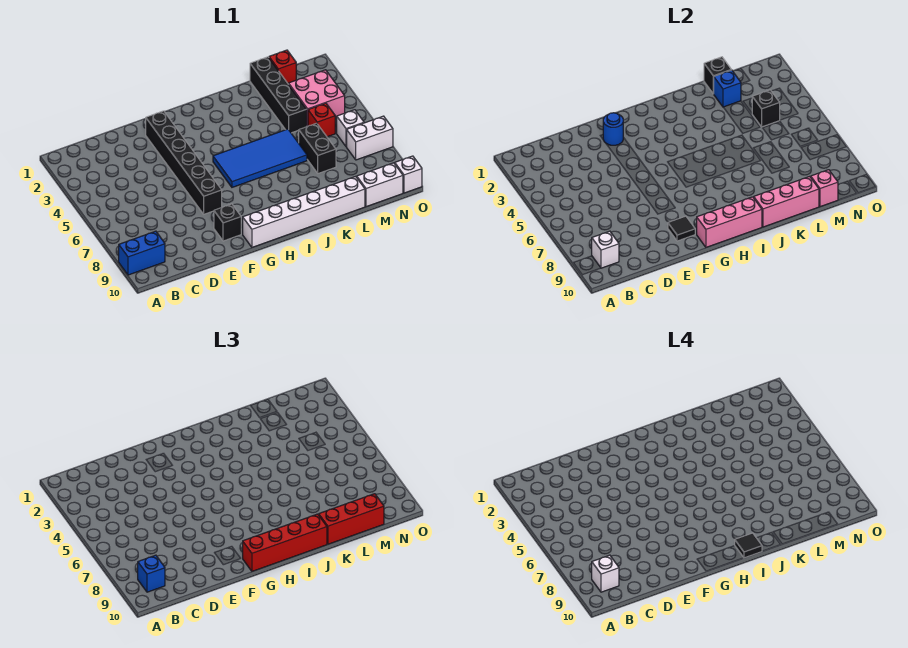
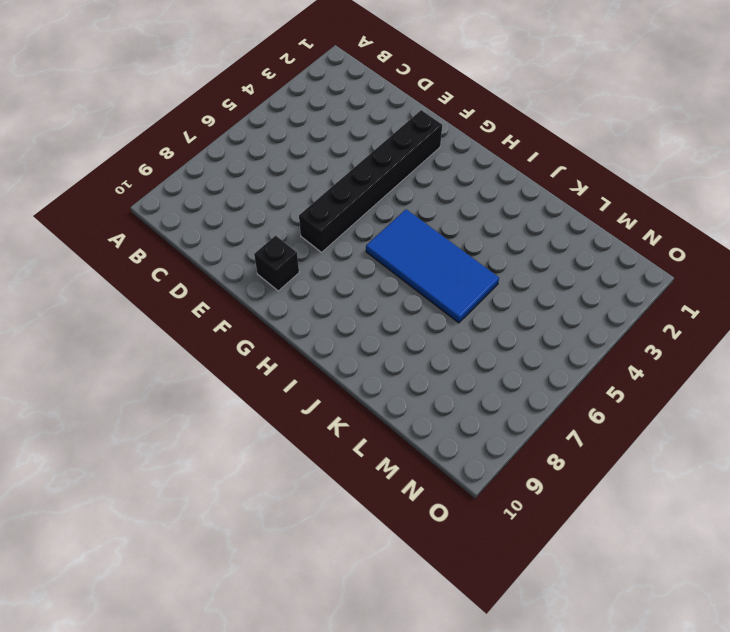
none -> blue 1x2 brick [119,231,165,275]
none -> white 1x6 brick [243,176,365,248]
none -> black 1x4 brick [250,57,307,133]

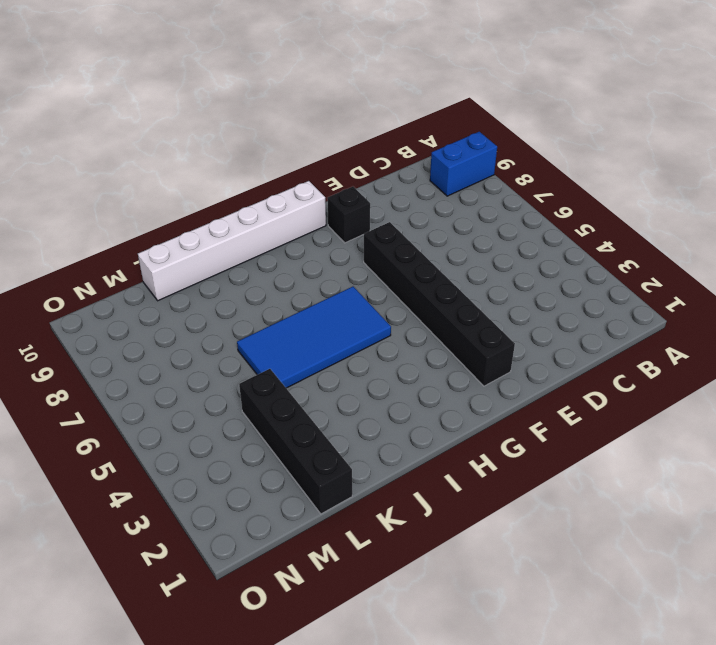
none -> black 1x2 brick [299,123,336,173]
none -> red 1x1 brick [269,50,296,84]
none -> pink 2x2 brick [289,70,345,127]

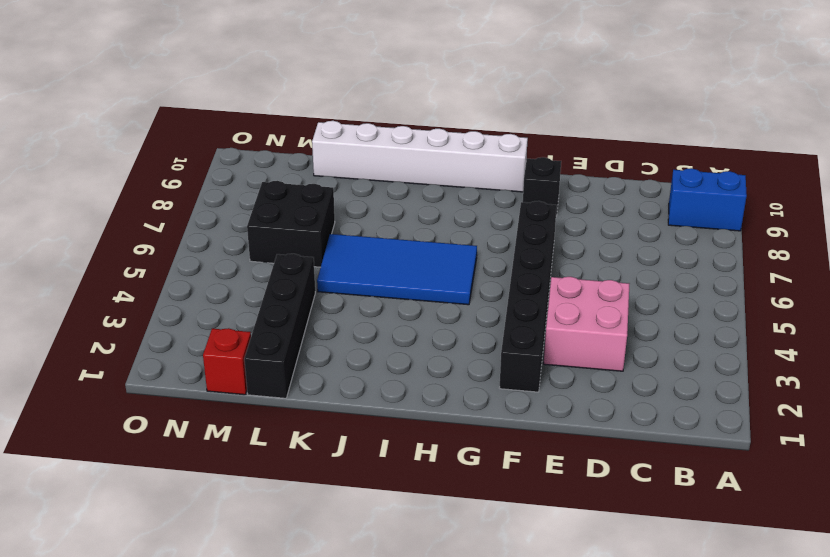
pink 2x2 brick [544,277,629,371] -> pink 2x2 brick moved to [289,70,345,127]
black 2x2 brick [247,181,335,267] -> black 1x2 brick [299,123,336,173]
none -> red 1x1 brick [308,103,335,137]
none -> white 1x2 brick [357,163,403,207]
none -> white 1x1 brick [337,110,364,147]

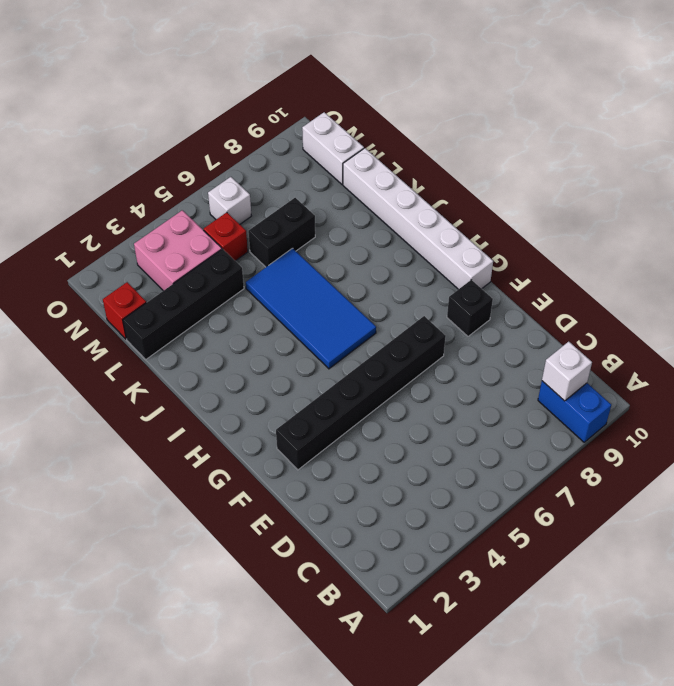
none -> white 1x2 brick [347,116,393,160]
none -> white 1x1 brick [395,156,422,193]
none -> blue 1x1 round brick [603,113,623,145]

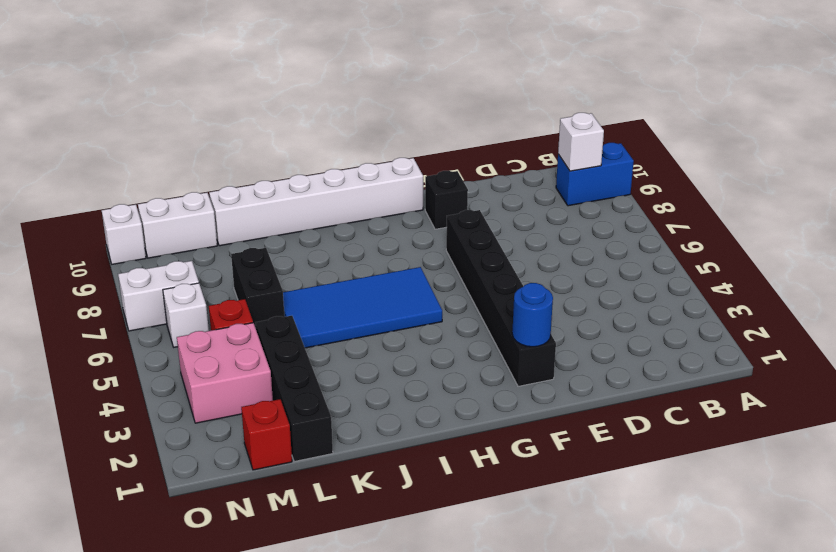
none -> black 1x1 tile [668,216,695,241]
none -> pink 1x3 brick [697,197,762,248]
none -> pink 1x3 brick [754,176,819,227]

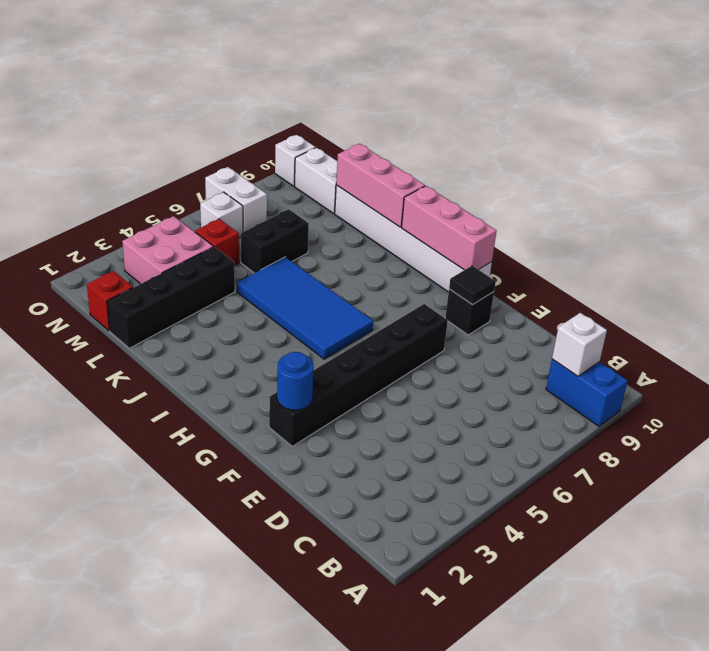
none -> black 1x1 brick [704,57,731,94]
none -> blue 1x1 brick [714,70,741,107]
none -> black 1x1 brick [752,90,780,127]

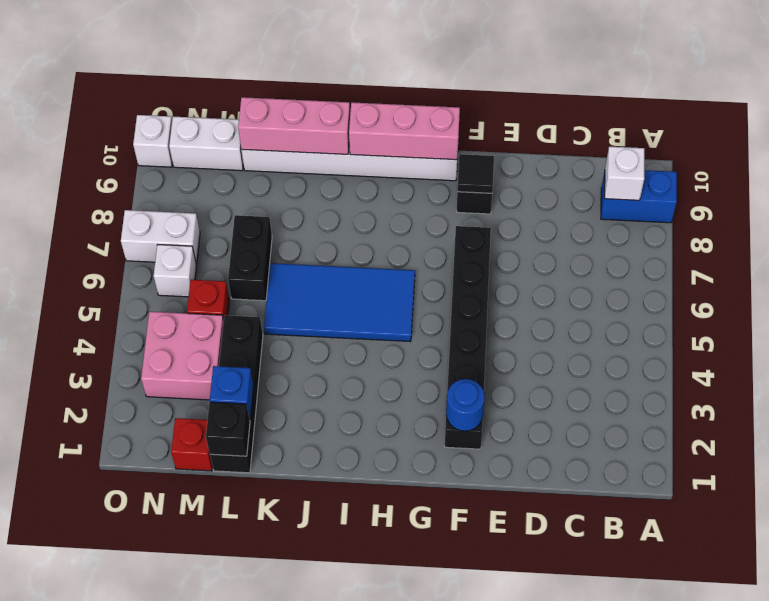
none -> black 1x1 brick [752,90,780,127]
none -> pink 1x1 brick [811,170,838,207]
none -> blue 1x1 brick [138,555,165,592]

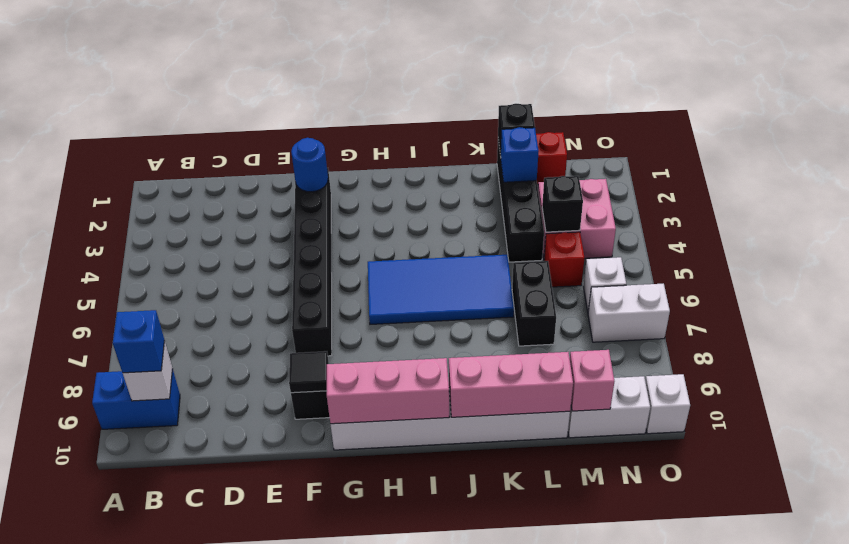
none -> red 1x4 brick [243,514,327,572]
none -> red 1x3 brick [319,494,384,544]
none -> white 1x1 brick [592,555,619,592]

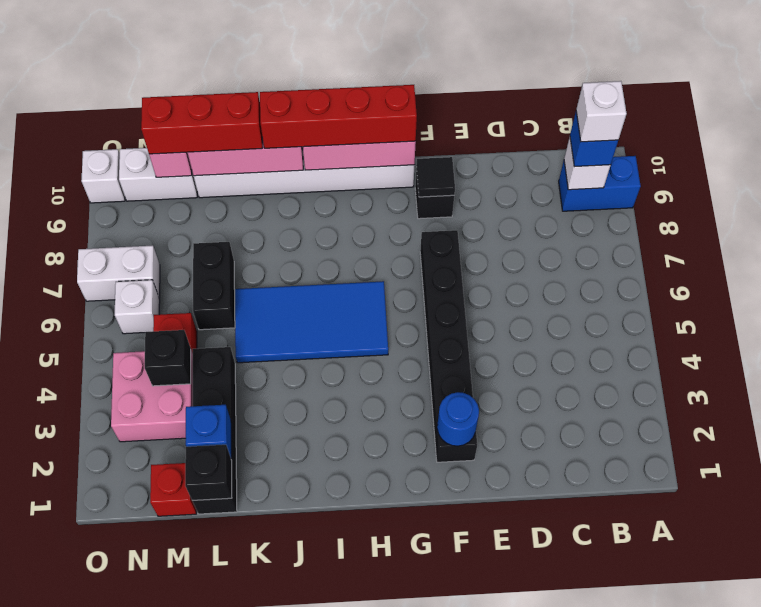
none -> black 1x1 tile [735,533,762,558]

